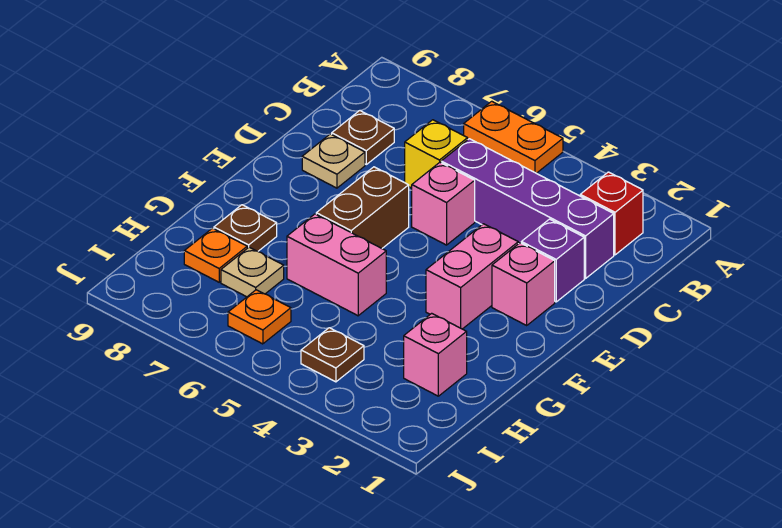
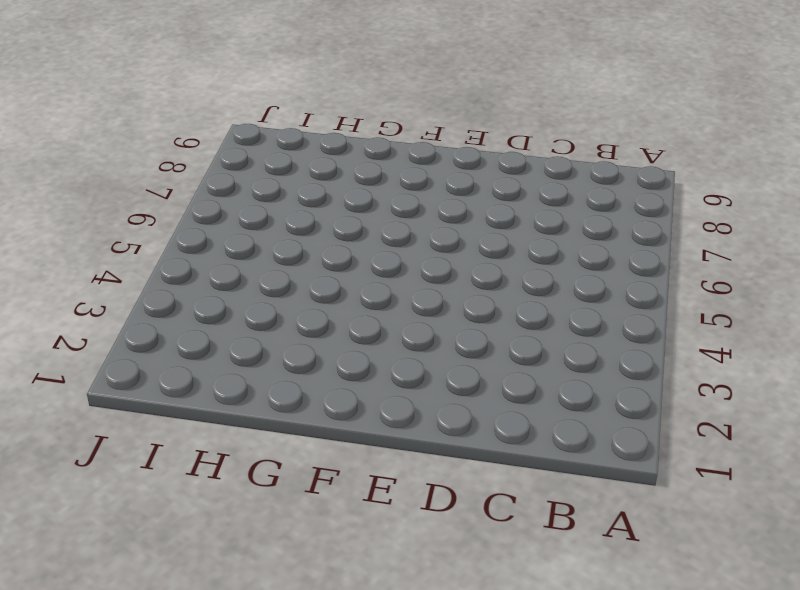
none -> orange 1x2 plate [464,101,563,173]
none -> red 1x1 brick [580,172,643,255]
none -> purple 1x4 brick [441,139,614,278]

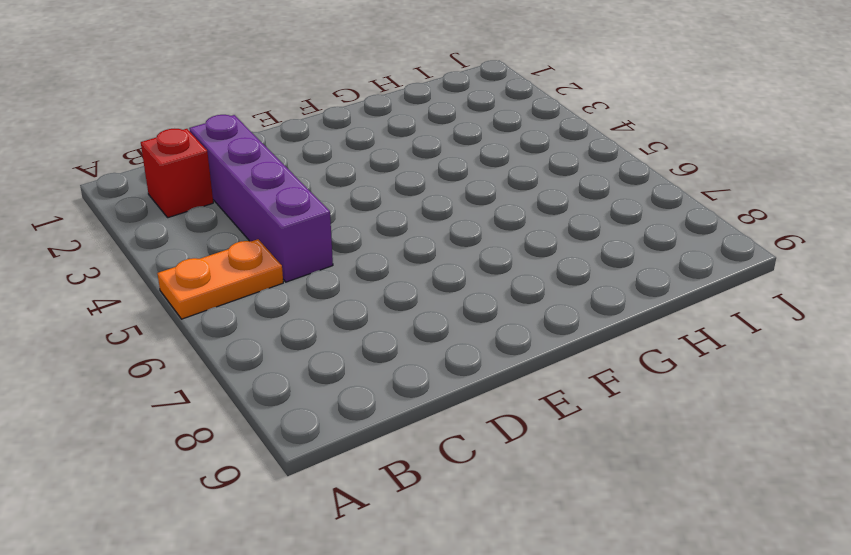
orange 1x2 plate [157,239,283,319] -> orange 1x2 plate turned to [464,101,563,173]
none -> yellow 1x1 brick [405,120,468,188]
none -> brown 1x1 plate [332,111,394,164]
none -> purple 1x1 brick [521,219,584,302]

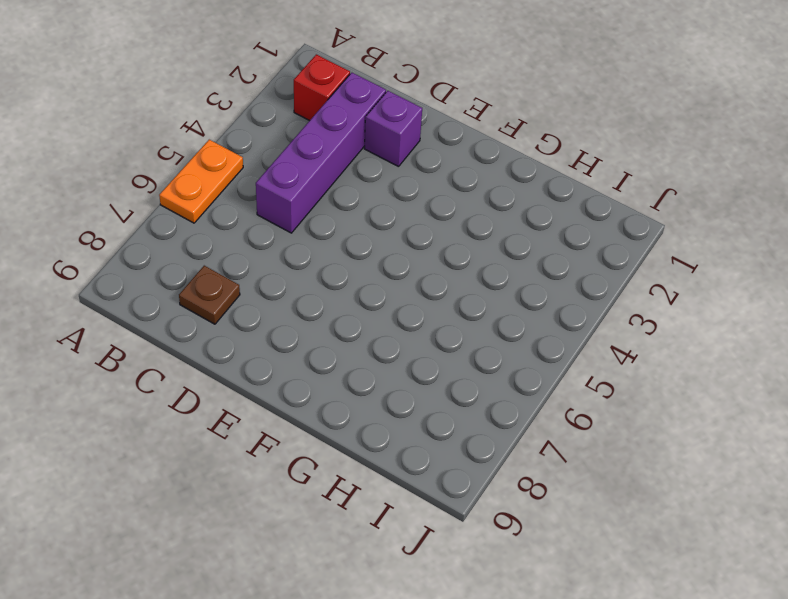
none -> yellow 1x1 brick [405,120,468,188]
none -> pink 1x1 brick [412,162,475,245]
none -> tan 1x1 plate [302,134,365,188]

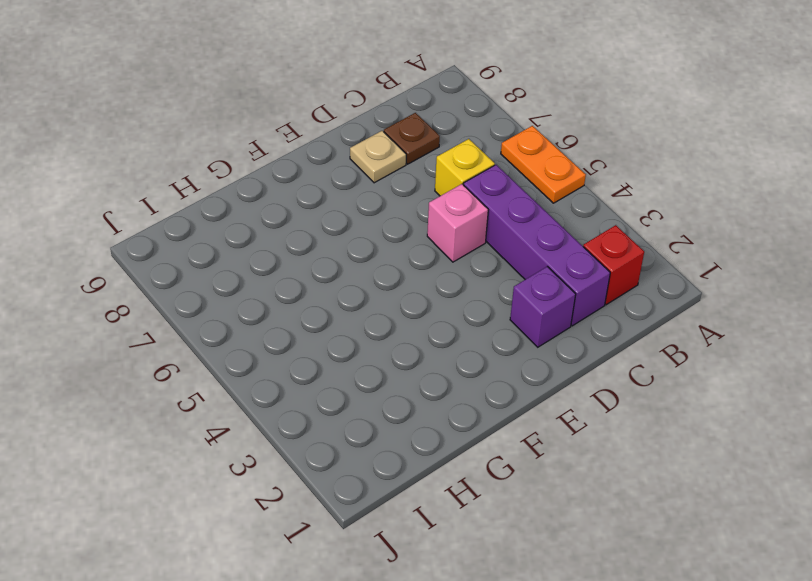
none -> pink 1x1 brick [492,243,555,325]
none -> pink 1x2 brick [426,224,518,329]
none -> brown 1x2 brick [316,167,409,248]

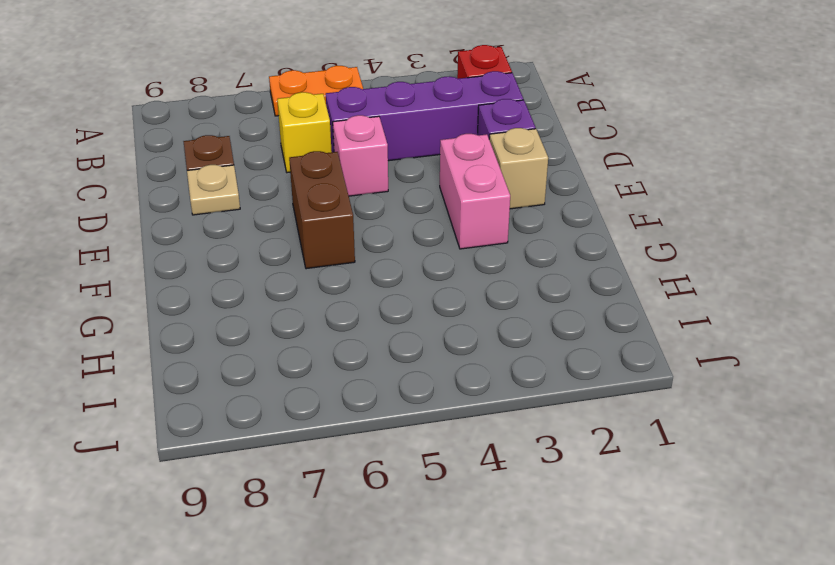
tan 1x1 brick [489,128,548,209] -> pink 1x1 brick [492,243,555,325]
none -> pink 1x2 brick [287,214,386,316]
none -> brown 1x1 plate [214,205,277,251]
none -> pink 1x1 brick [404,313,467,396]

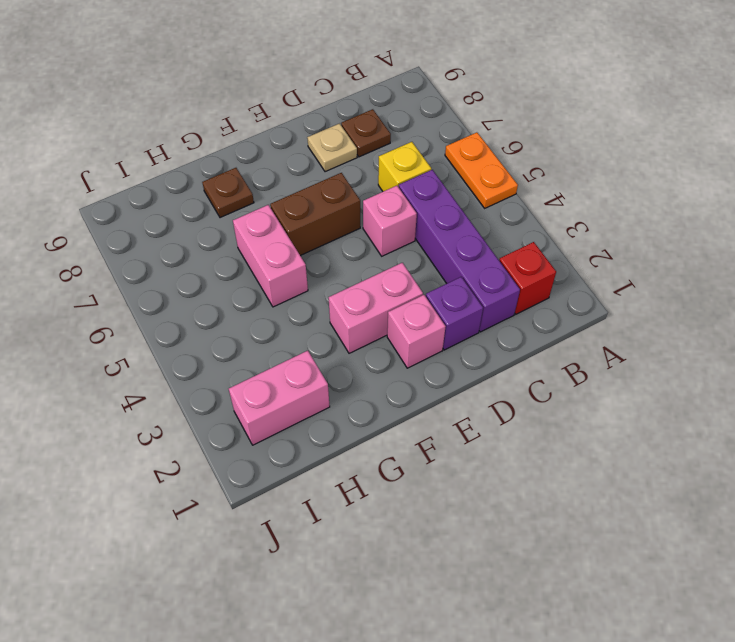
pink 1x2 brick [229,351,330,445] -> pink 1x1 brick [404,313,467,396]
none -> tan 1x1 plate [221,247,284,297]
none -> orange 1x1 plate [184,228,247,282]
none -> brown 1x1 plate [301,328,364,382]

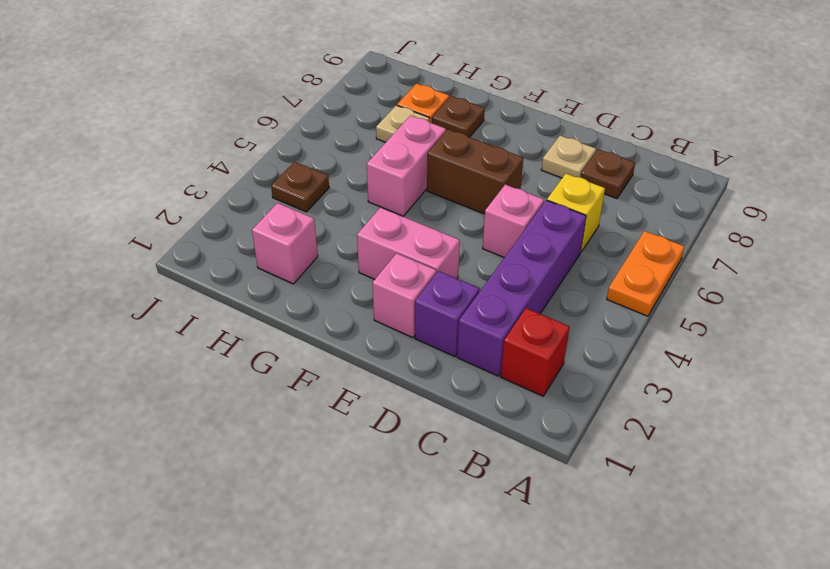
none -> orange 1x1 plate [228,290,291,344]

